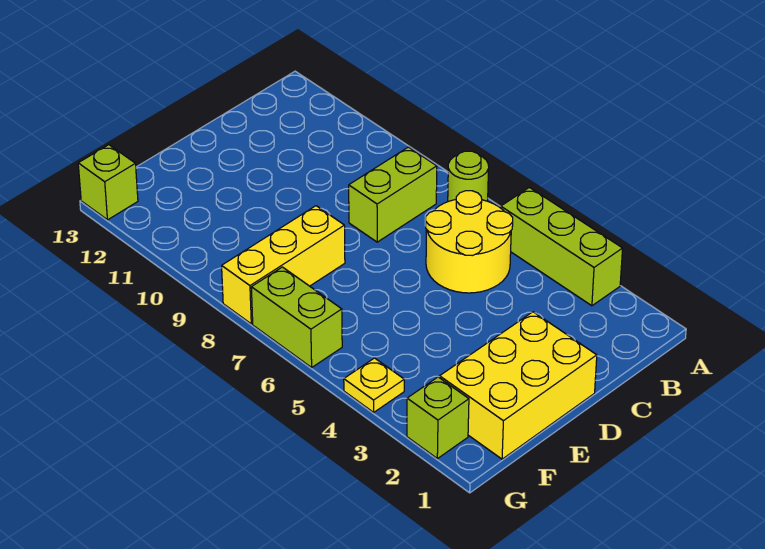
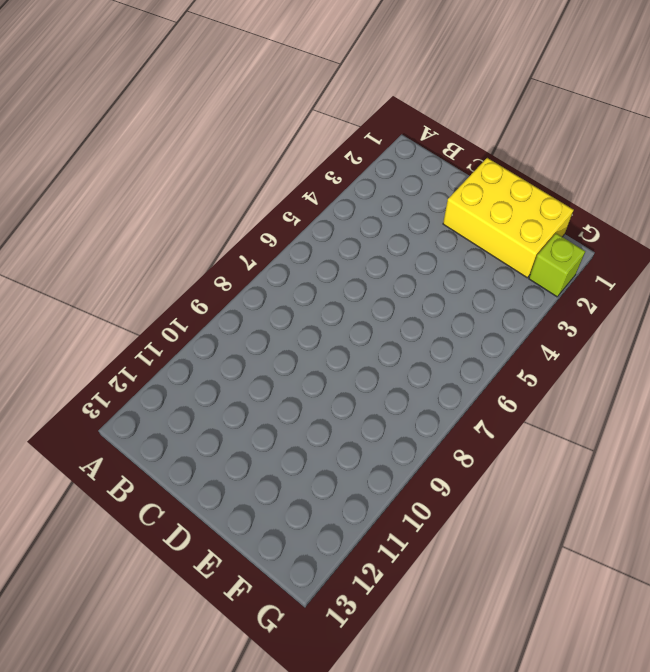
none -> lime 1x3 brick [501,187,623,306]
none -> lime 1x1 round brick [448,151,489,202]

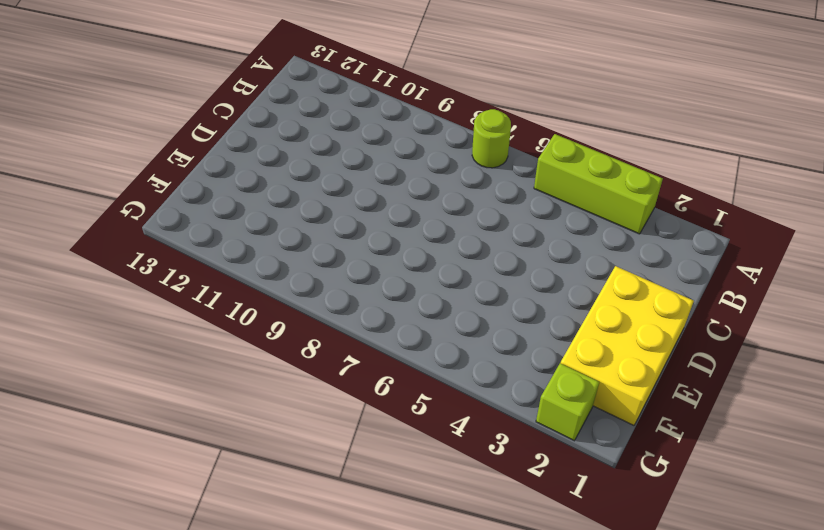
none -> yellow 2x2 round brick [425,191,513,293]
none -> lime 1x2 brick [349,147,437,242]

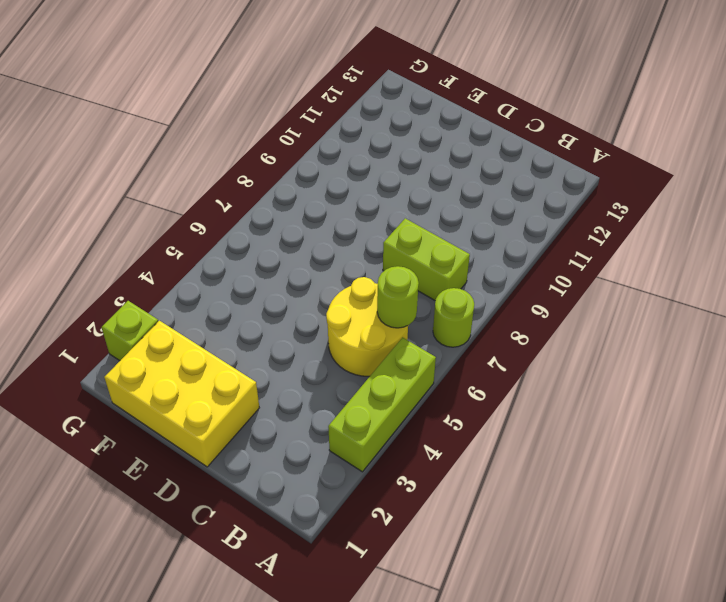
lime 1x1 round brick [377,266,419,328] -> none
none -> yellow 1x3 brick [222,206,345,324]
none -> yellow 1x1 plate [344,358,404,412]

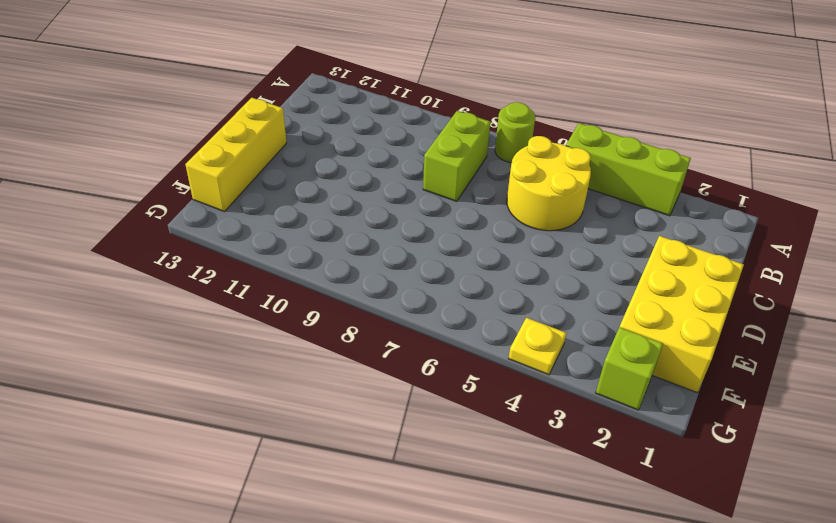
yellow 1x3 brick [185,98,287,212] -> yellow 1x3 brick moved to [222,206,345,324]
none -> lime 1x2 brick [251,267,342,367]
none -> lime 1x1 brick [78,145,138,220]

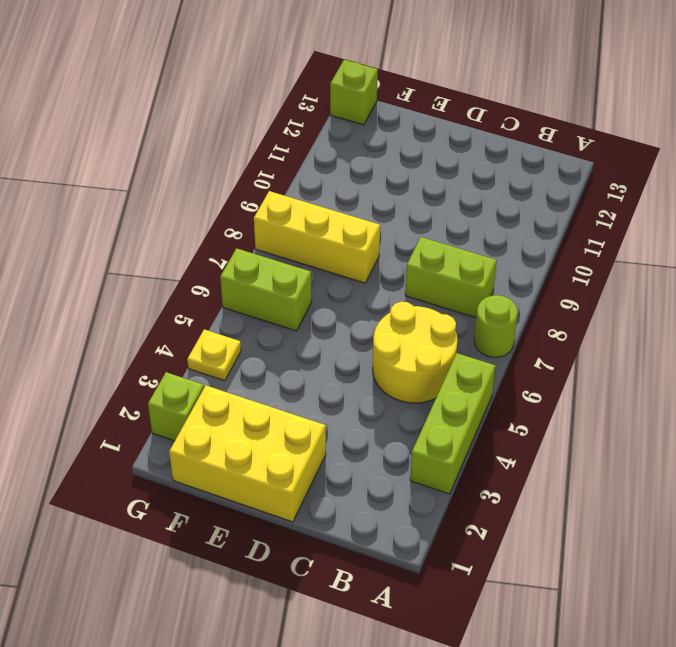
lime 1x2 brick [220,248,312,331] -> lime 1x2 brick turned to [251,267,342,367]

